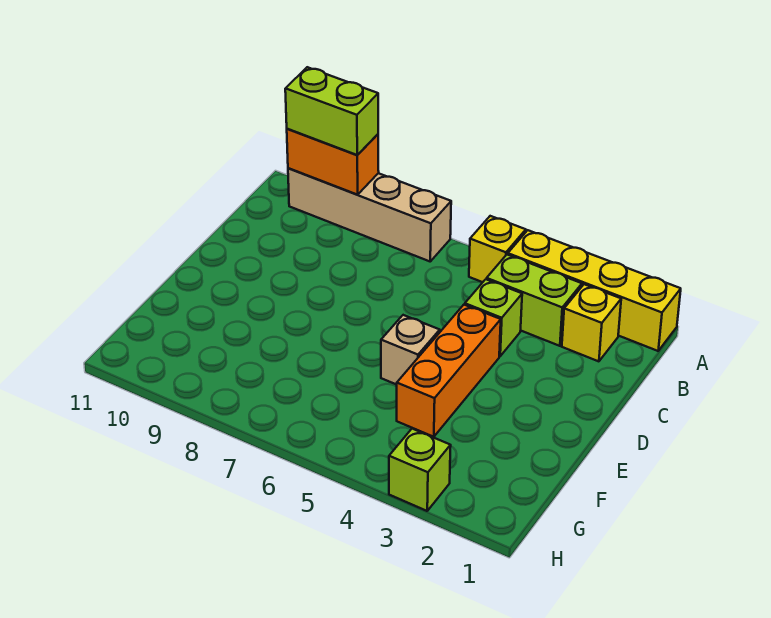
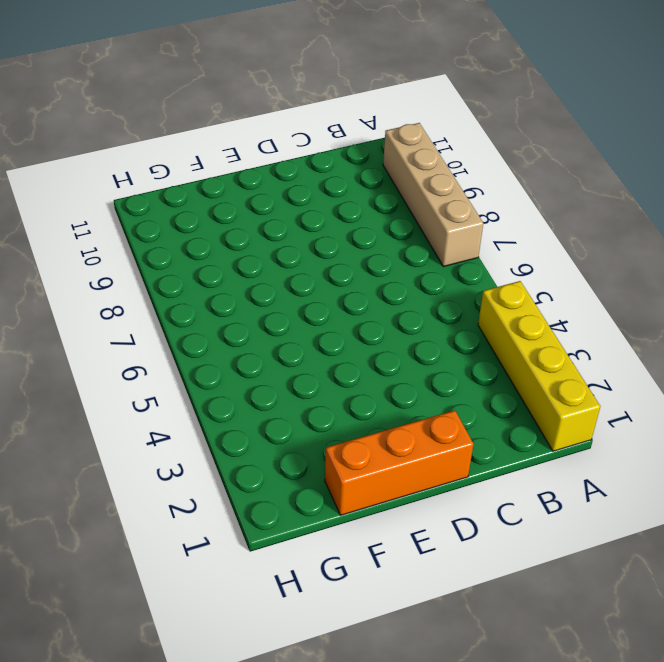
orange 1x3 brick [325,410,473,515] -> orange 1x3 brick moved to [397,305,501,437]
none -> yellow 1x1 brick [469,216,526,282]
none -> yellow 1x1 brick [562,284,621,361]

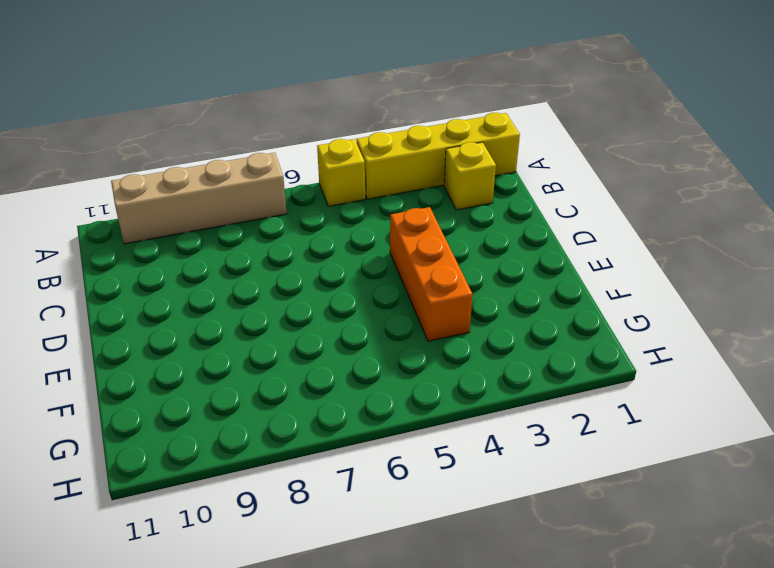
none -> lime 1x2 brick [487,254,582,346]
none -> lime 1x1 brick [465,279,522,356]

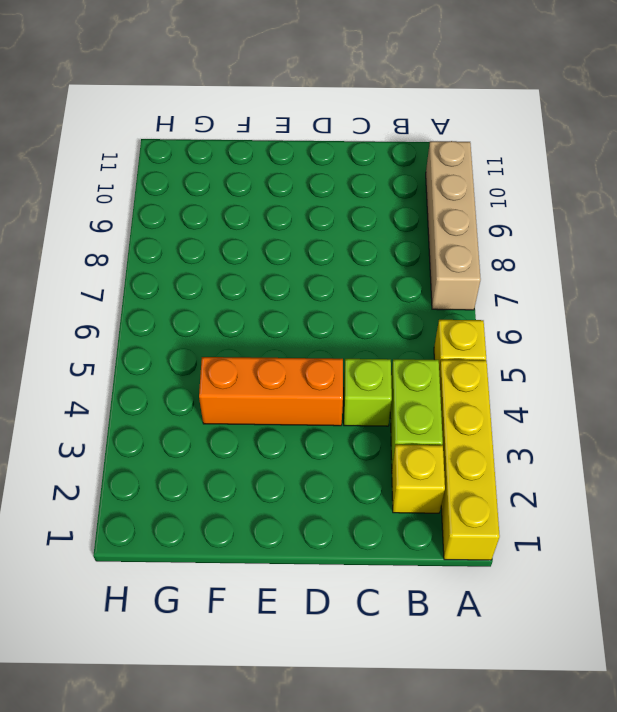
none -> tan 1x1 brick [381,315,440,385]
none -> lime 1x1 brick [389,429,451,511]

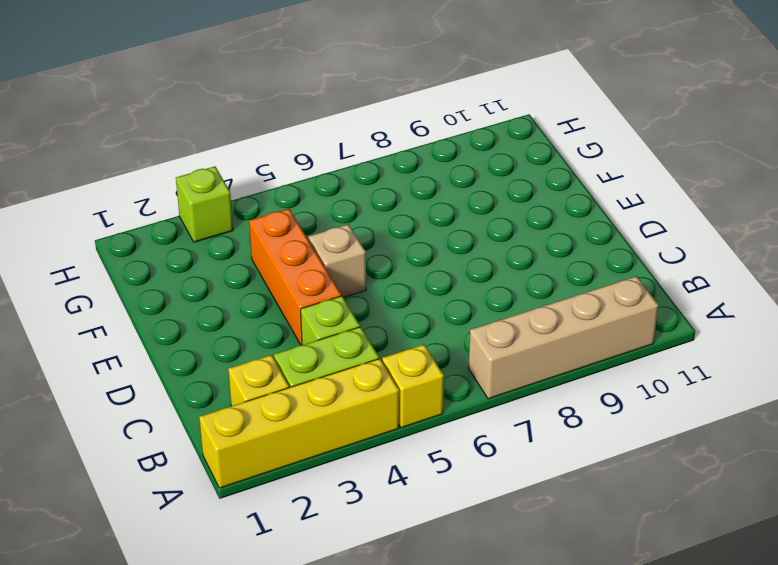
none -> orange 1x2 brick [287,129,379,195]
none -> lime 1x2 brick [285,67,378,155]

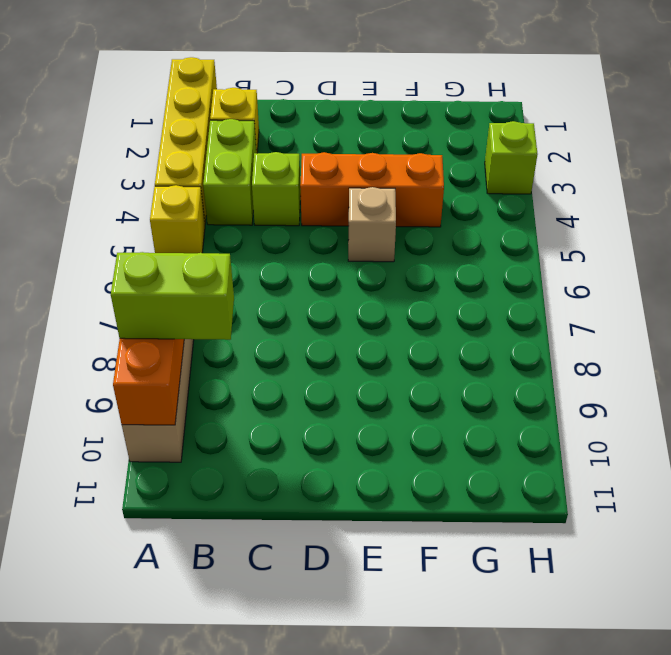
lime 1x2 brick [111,252,234,340] -> lime 1x2 brick turned to [285,67,378,155]

